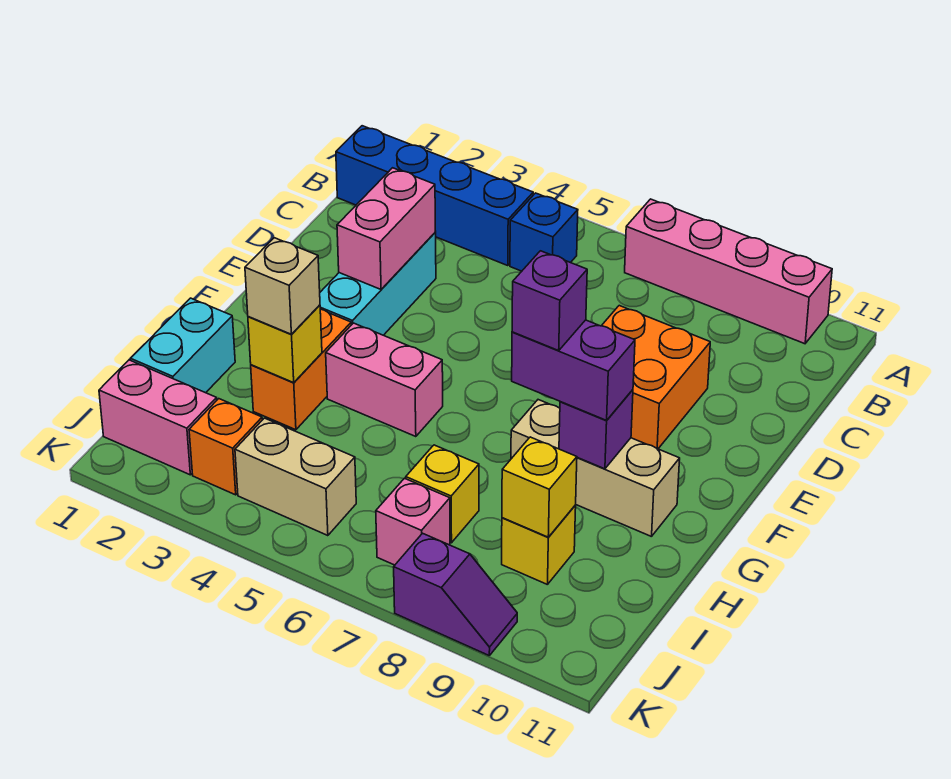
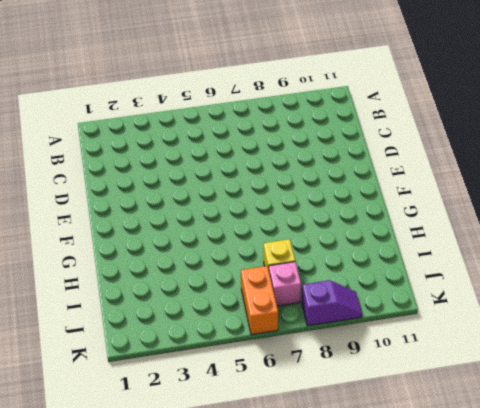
orange 1x2 brick [241,266,278,335] -> orange 1x2 brick moved to [251,309,351,430]
none -> pink 1x4 brick [625,199,832,344]
none -> blue 1x4 brick [336,126,533,266]
none -> blue 1x1 brick [510,193,578,271]

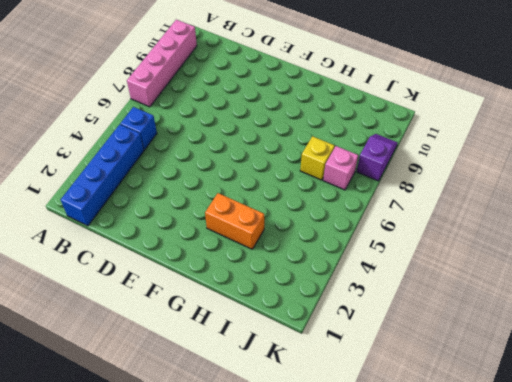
none -> cyan 1x3 brick [320,233,436,335]
none -> orange 2x2 brick [602,306,710,449]
none -> pink 1x2 brick [326,323,443,437]

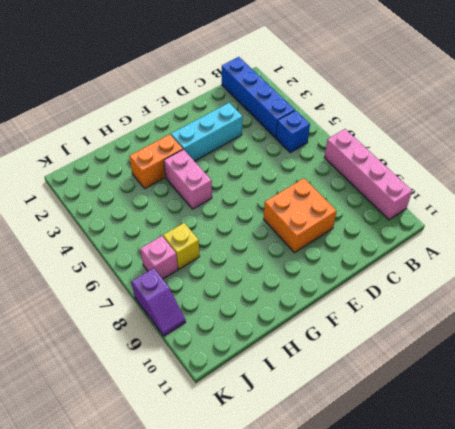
none -> tan 1x3 brick [511,400,680,537]
none -> cyan 1x2 brick [131,298,235,393]
none -> yellow 1x1 brick [502,505,576,585]

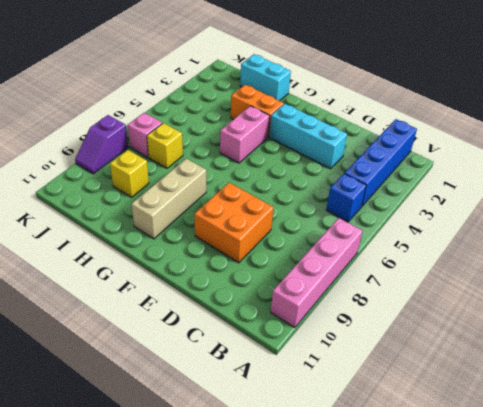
none -> pink 1x2 brick [99,360,217,475]
none -> orange 1x1 brick [189,399,262,495]
none -> tan 1x2 brick [235,418,356,536]

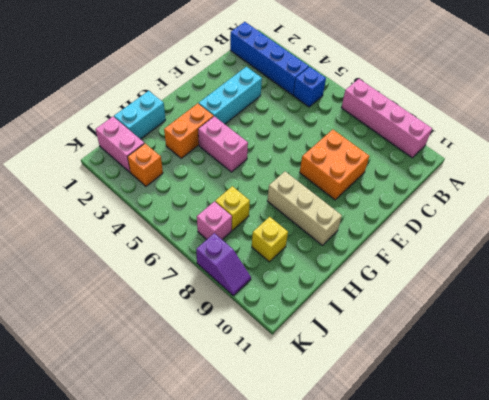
none -> tan 1x2 brick [235,418,356,536]
none -> pink 1x2 brick [337,168,436,289]
none -> purple 1x1 brick [559,390,633,469]

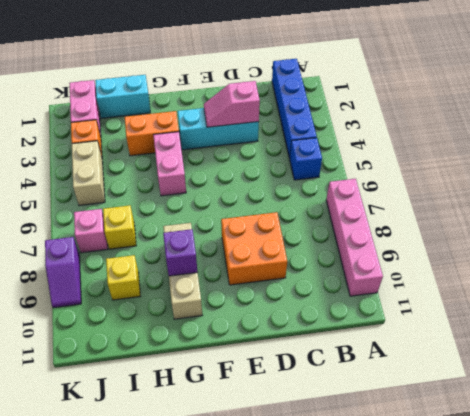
pink 1x2 slope [204,81,260,127] -> pink 1x2 brick [337,168,436,289]
none -> yellow 1x1 brick [248,305,322,383]
none -> yellow 1x1 brick [502,437,577,537]
none -> purple 1x2 brick [512,320,635,420]

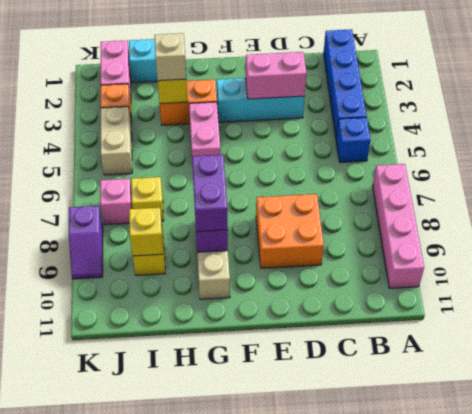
none -> purple 1x1 brick [512,251,587,351]

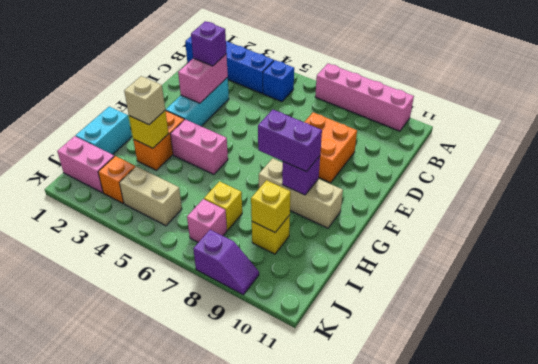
purple 1x1 brick [191,21,226,66] -> purple 1x1 brick moved to [512,251,587,351]

